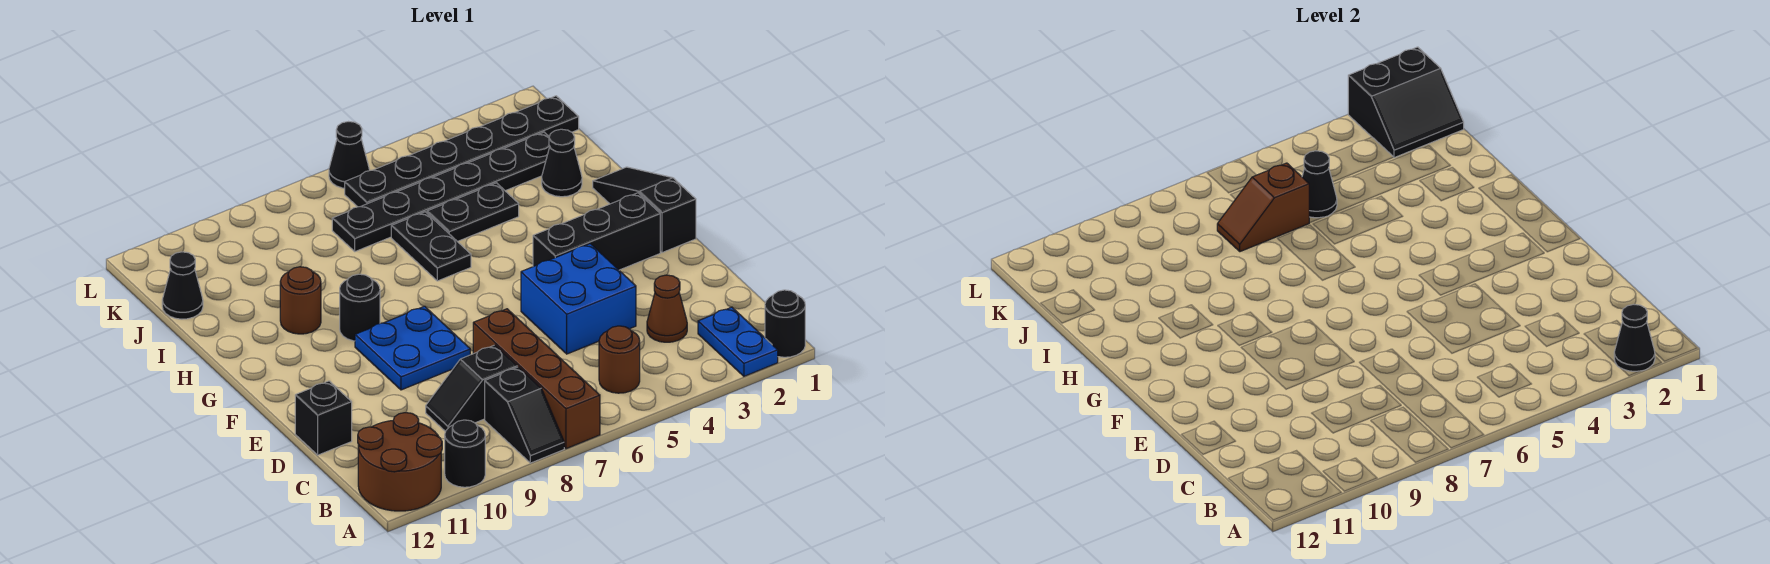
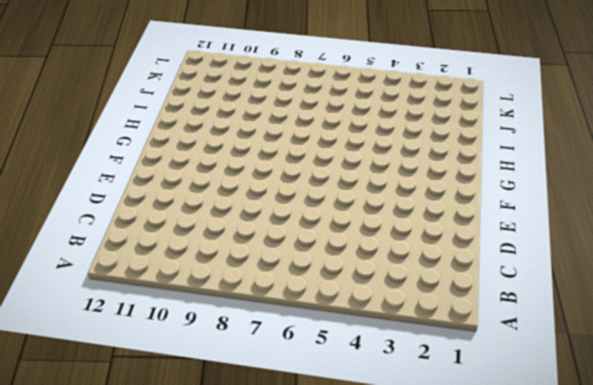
none -> black 1x1 round brick [765,290,805,357]
none -> blue 1x2 plate [698,307,778,376]
none -> brown 1x4 brick [473,309,600,449]

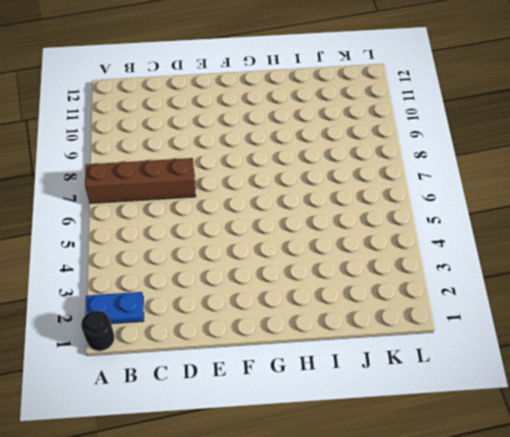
none -> black 1x2 slope [485,367,564,463]
none -> black 1x1 round brick [445,420,485,487]
none -> brown 2x2 round brick [358,413,442,511]

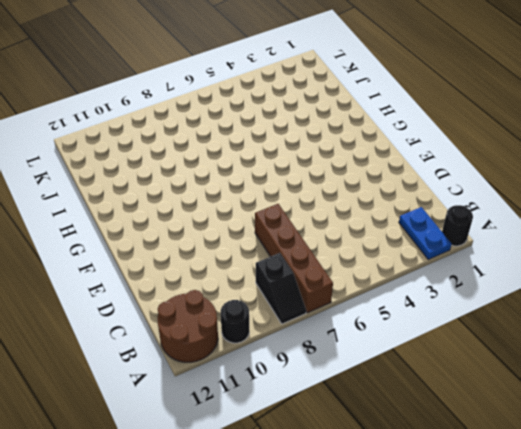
none -> brown 1x1 round brick [599,326,640,393]
none -> brown 1x1 cone [647,275,687,342]
none -> black 1x2 slope [426,345,517,432]

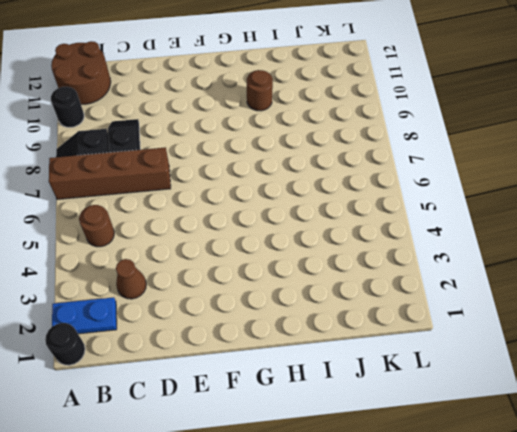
none -> blue 2x2 brick [521,244,636,354]
none -> black 1x1 brick [295,381,352,455]
none -> blue 2x2 plate [355,306,470,390]

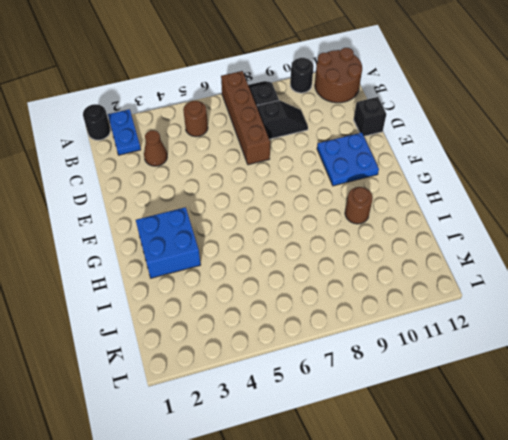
blue 2x2 plate [317,133,379,186] -> blue 2x2 plate moved to [355,306,470,390]
blue 2x2 brick [136,207,201,278] -> blue 2x2 brick moved to [521,244,636,354]
none -> black 1x3 slope [593,167,696,253]
none -> black 1x3 brick [533,193,660,270]
none -> black 1x1 round brick [340,274,380,341]

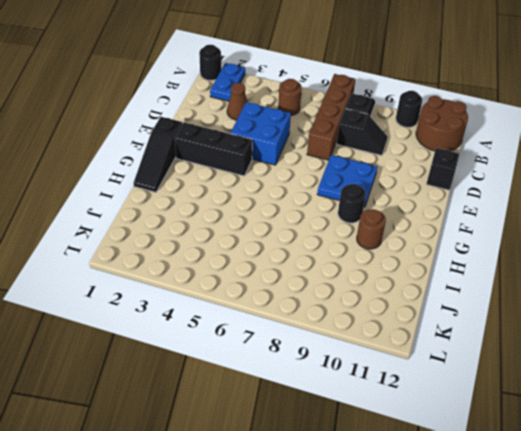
none -> black 1x2 plate [391,212,471,281]
none -> black 1x1 cone [542,129,582,197]
none -> black 1x2 plate [427,183,519,242]

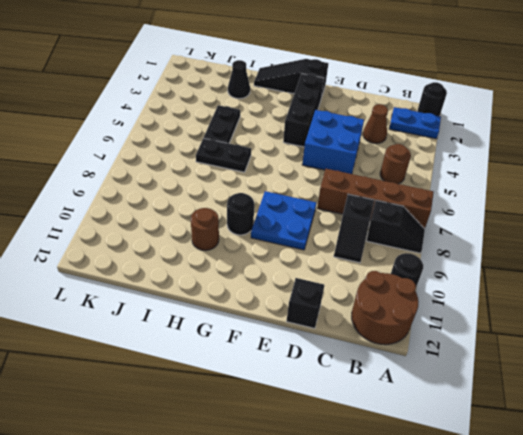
none -> black 1x6 plate [332,132,550,252]
none -> black 1x1 cone [162,252,203,319]
none -> black 1x6 plate [345,96,579,207]

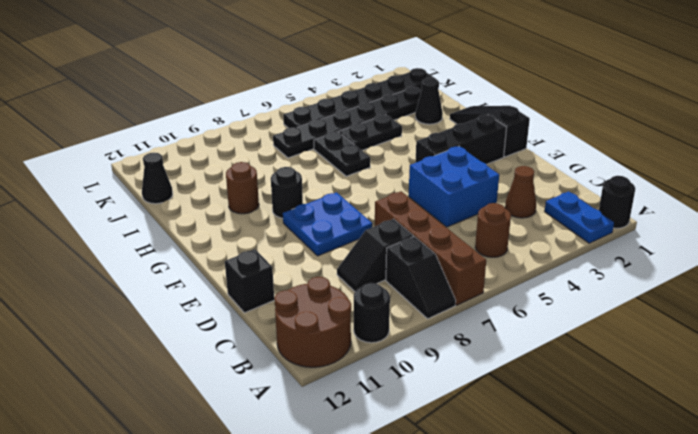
none -> black 1x1 cone [329,122,369,188]
none -> black 1x1 cone [1614,305,1655,371]
none -> black 1x1 cone [1302,151,1337,218]

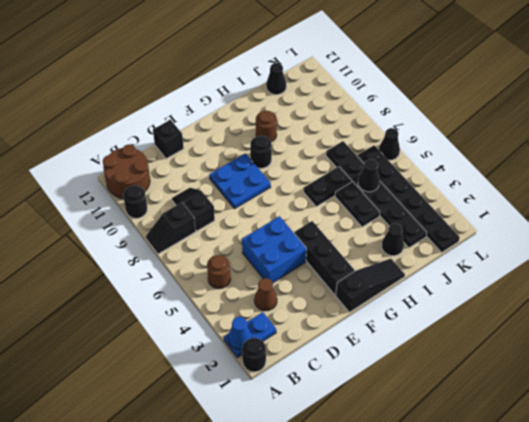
blue 1x1 cone [228,317,252,349] -> black 1x1 cone [1614,305,1655,371]
none -> brown 1x4 brick [473,309,600,449]
none -> brown 1x2 slope [1217,163,1309,252]
none -> black 2x2 slope [1348,47,1464,158]

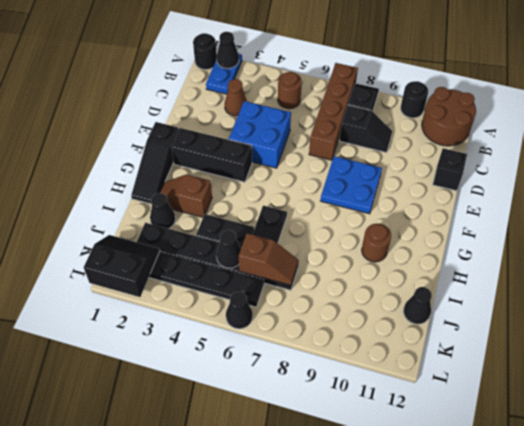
brown 1x2 slope [160,174,212,217] -> none
none -> black 1x1 round brick [340,274,380,341]

